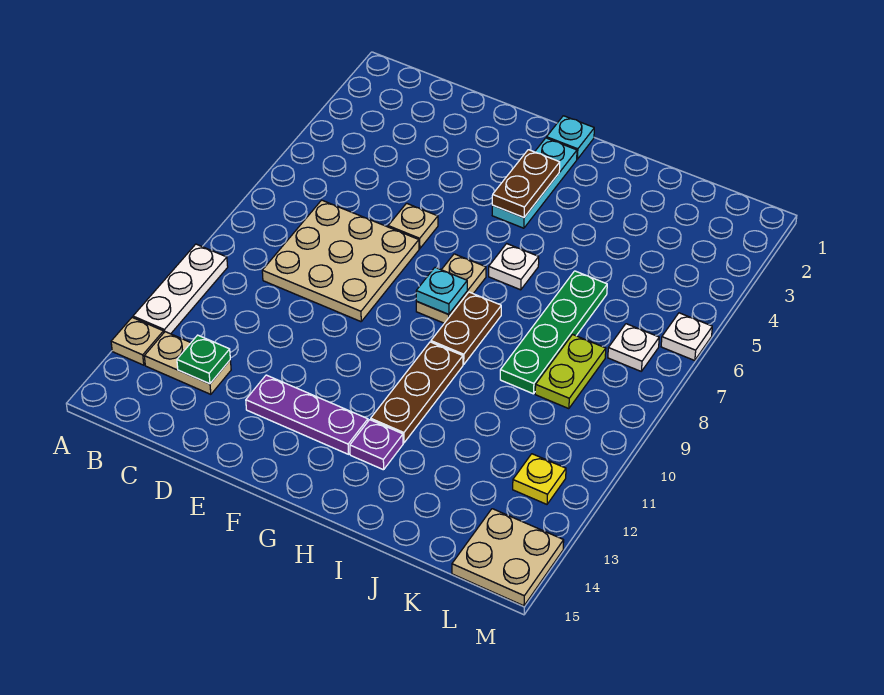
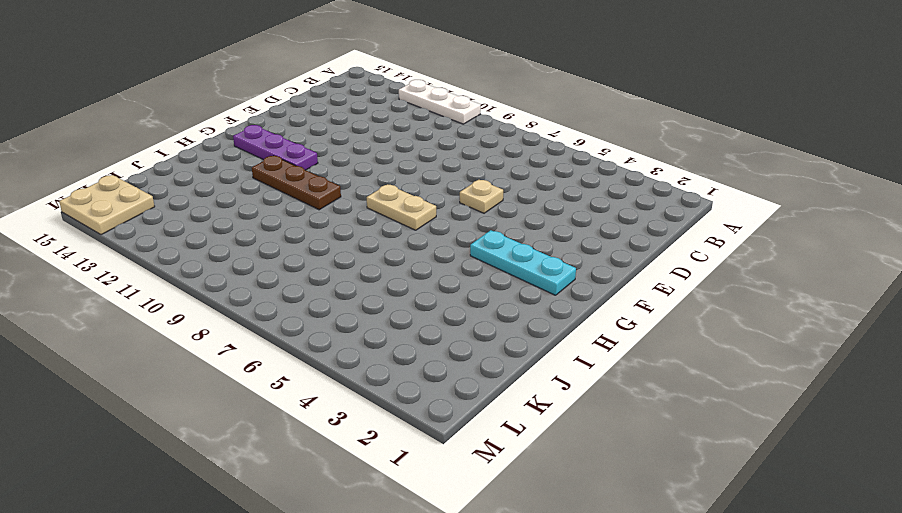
purple 1x3 plate [233,125,318,170] -> purple 1x3 plate turned to [246,375,368,454]
none -> tan 1x1 plate [111,318,164,365]
none -> tan 1x2 plate [144,332,231,394]
none -> tan 3x3 plate [262,200,419,322]

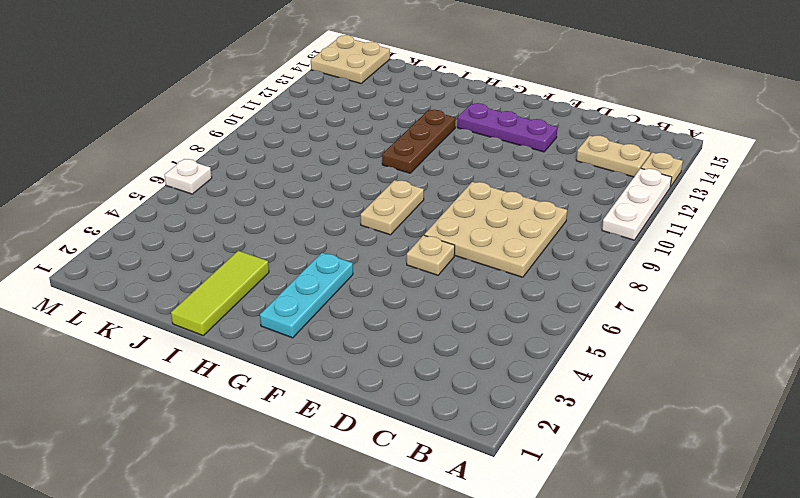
lime 1x3 tile [171,251,269,335] -> none
none -> cyan 1x1 plate [547,116,594,159]
none -> white 1x1 plate [489,244,539,290]
none -> brown 1x2 plate [431,292,501,365]

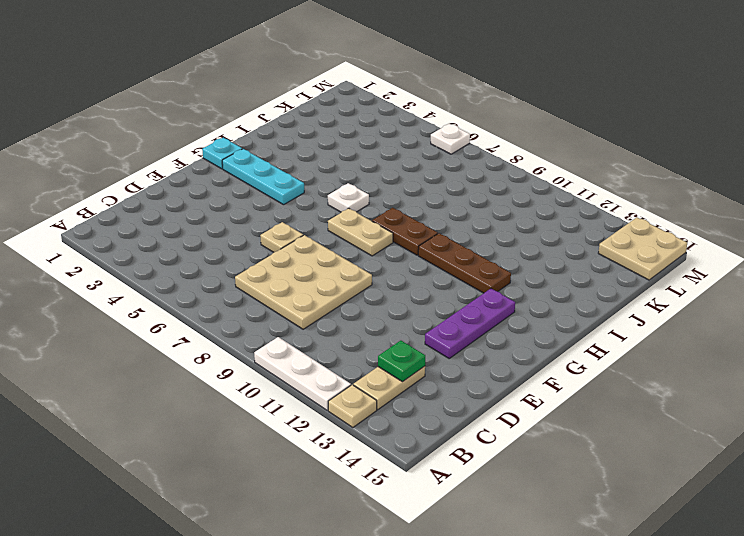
none -> purple 1x1 plate [350,420,403,470]
none -> green 1x4 plate [500,271,607,394]
none -> lime 1x2 plate [535,335,606,409]

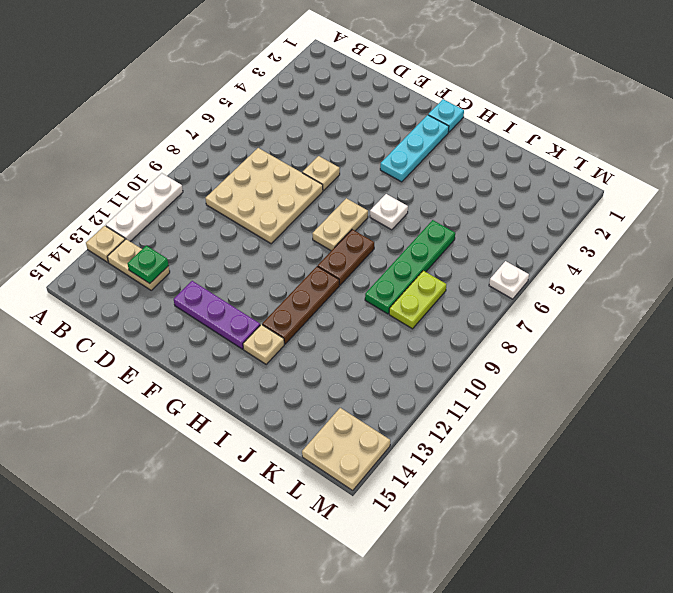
tan 1x1 plate [243,324,284,364] -> purple 1x1 plate [350,420,403,470]
none -> white 1x1 plate [608,324,659,371]
none -> yellow 1x1 plate [513,454,566,504]
none -> brown 1x2 plate [492,150,560,218]

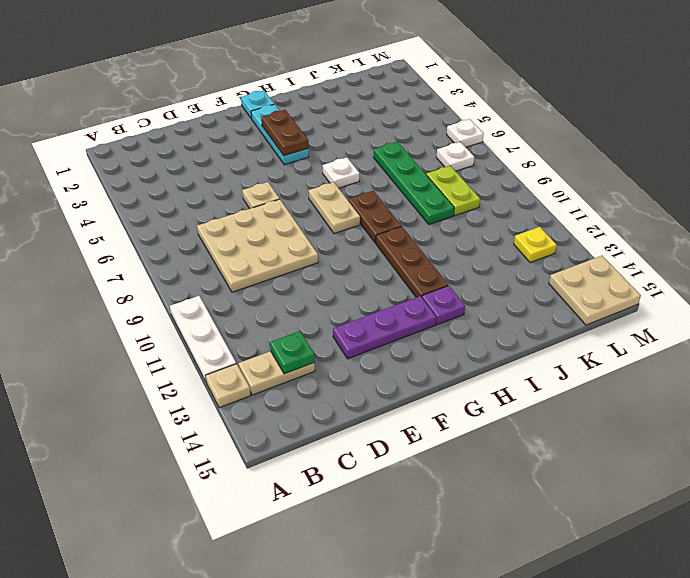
none -> cyan 1x1 plate [416,267,467,314]

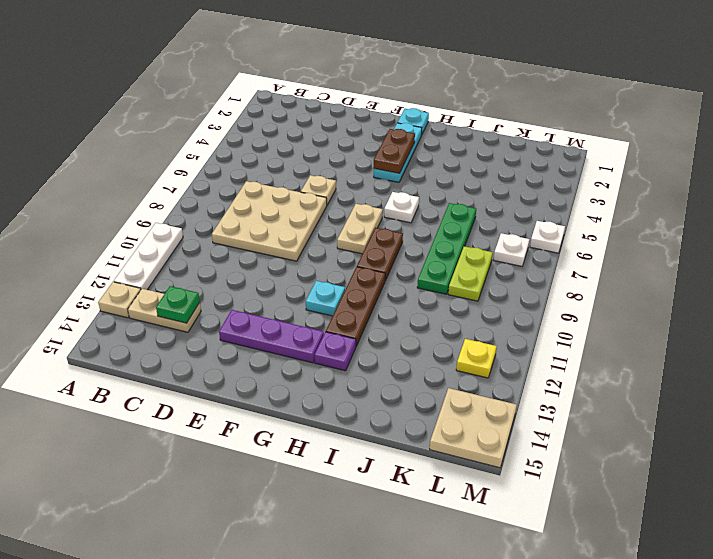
cyan 1x1 plate [306,281,345,316] -> cyan 1x1 plate moved to [416,267,467,314]

